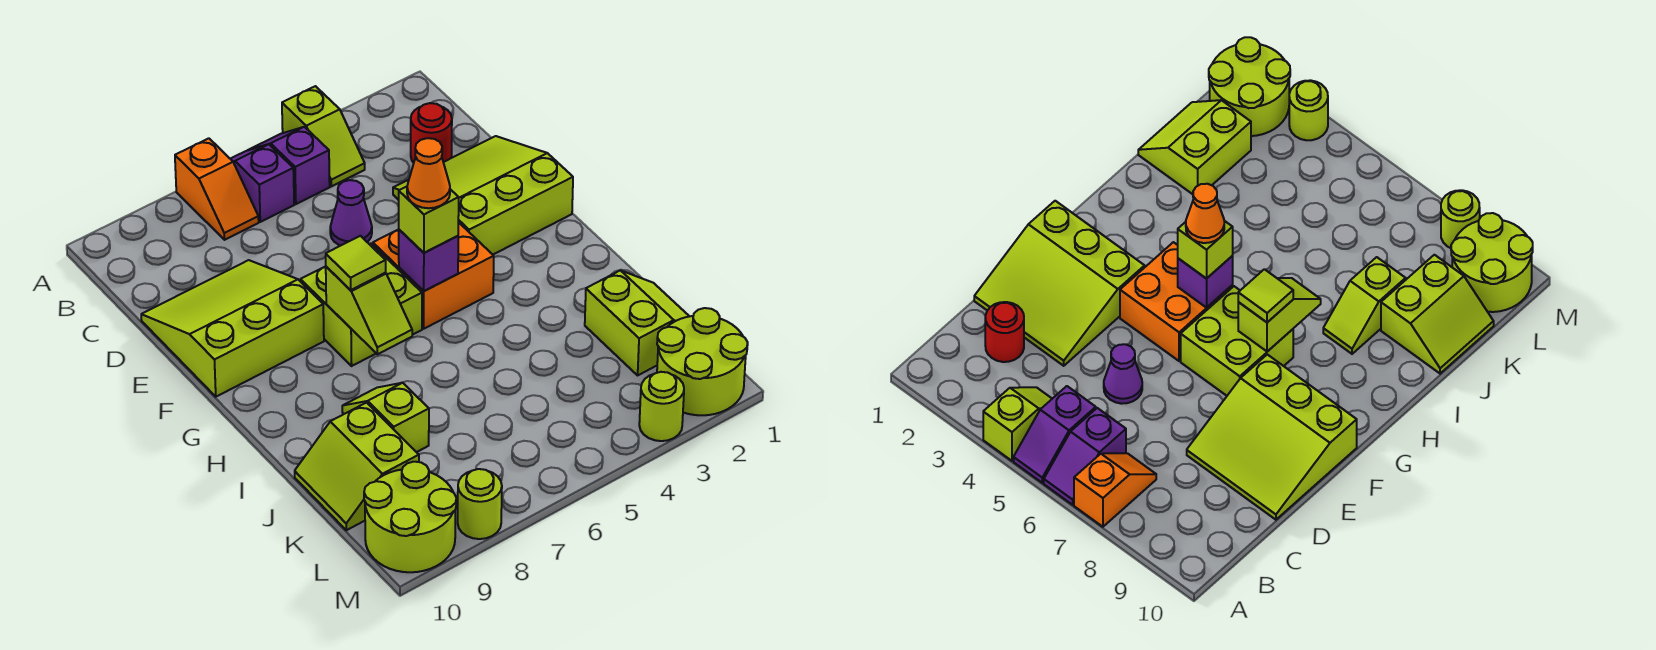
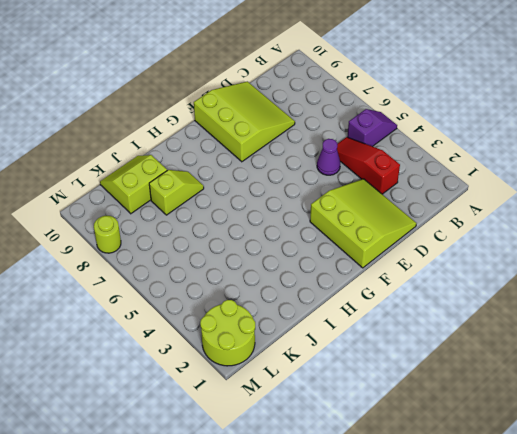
red 1x3 slope [337,137,400,194] -> none
none -> lime 1x2 slope [282,86,365,186]
none -> purple 1x2 slope [231,144,294,222]
none -> orange 1x2 slope [175,138,259,240]

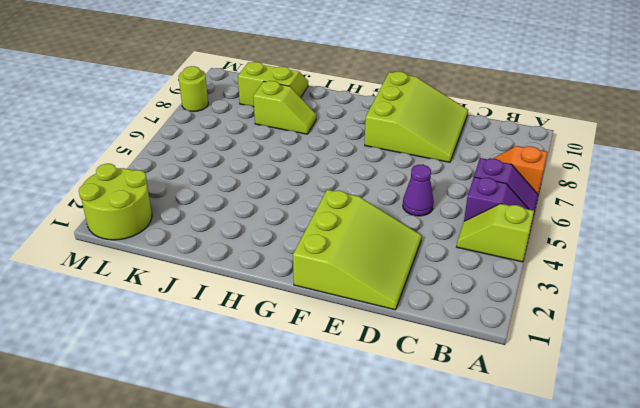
none -> red 1x1 round brick [411,103,452,163]
none -> orange 2x2 brick [373,222,494,329]
none -> lime 2x2 brick [301,244,422,366]

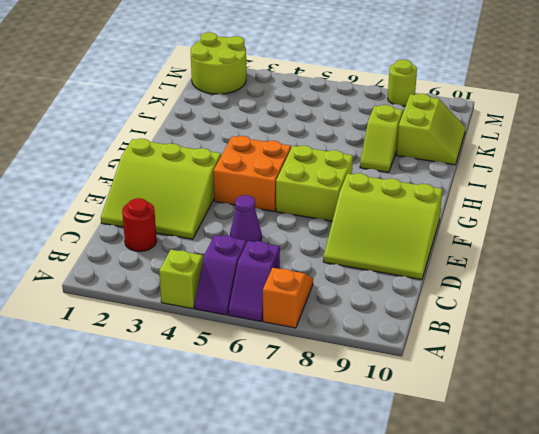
none -> lime 2x2 slope [585,270,689,375]
none -> lime 2x2 round brick [364,462,456,572]
none -> lime 1x1 round brick [639,372,684,441]

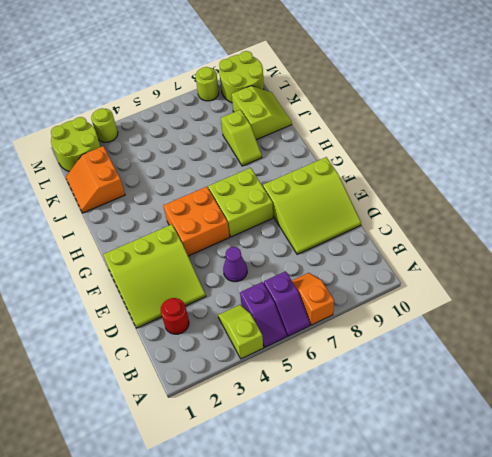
orange 2x2 slope [66,146,125,213] -> lime 2x2 slope [585,270,689,375]
none -> purple 1x1 brick [399,230,458,291]
none -> lime 1x2 slope [326,267,412,354]
none -> lime 1x1 brick [399,187,459,253]

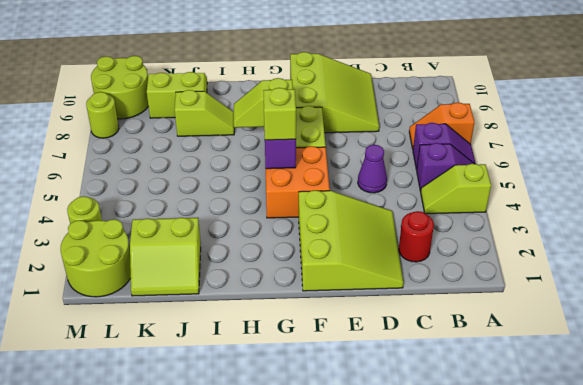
none -> lime 1x1 tile [326,236,386,290]
none -> orange 1x1 cone [407,138,450,208]

